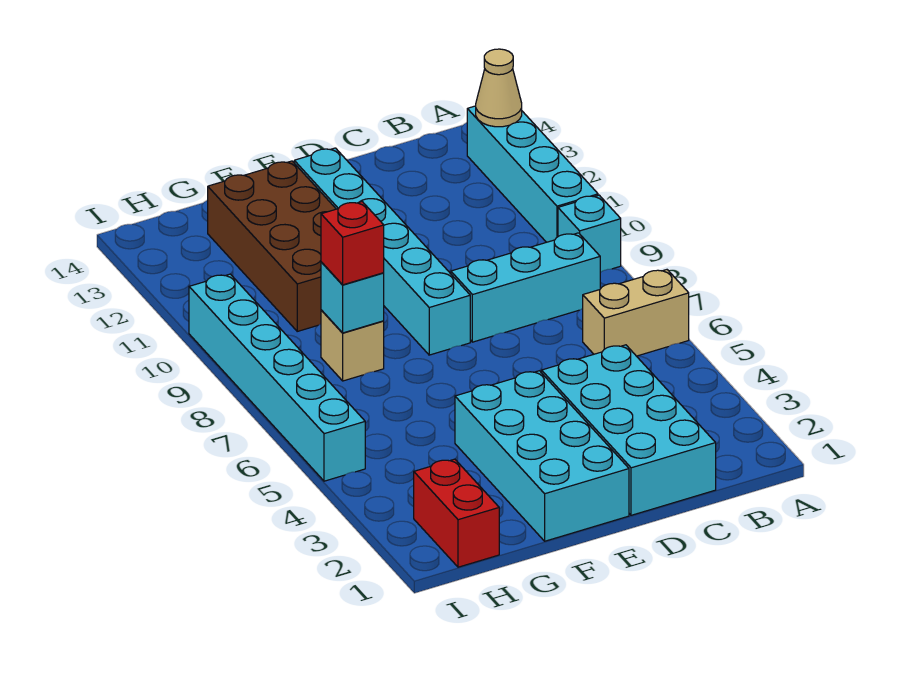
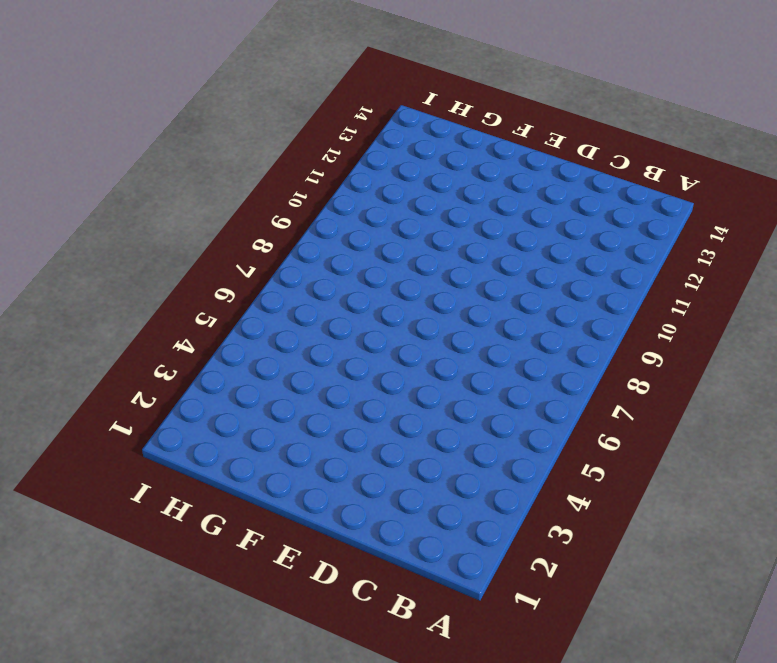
none -> tan 1x2 brick [583,270,689,356]
none -> cyan 1x1 brick [558,195,621,272]
none -> cyan 1x4 brick [467,106,598,242]

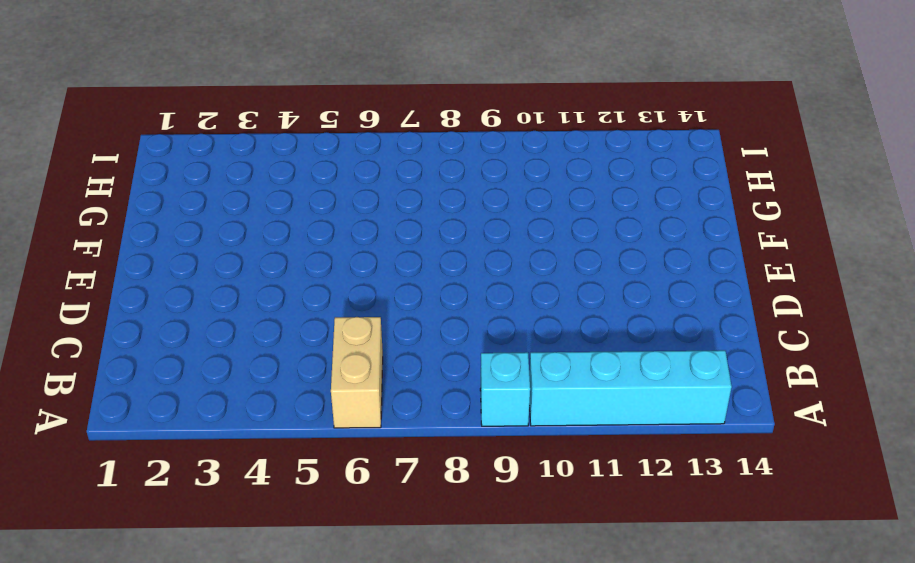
none -> cyan 1x3 brick [451,233,600,342]
none -> cyan 2x4 brick [542,345,716,515]
none -> cyan 2x4 brick [455,371,629,541]

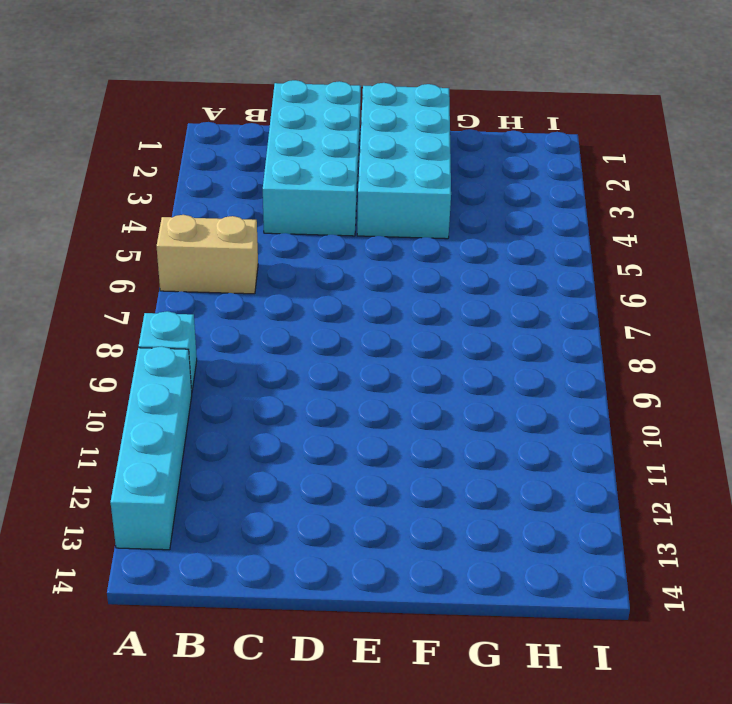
none -> cyan 1x3 brick [451,233,600,342]
none -> cyan 1x6 brick [294,148,470,355]
none -> brown 2x4 brick [208,161,336,331]

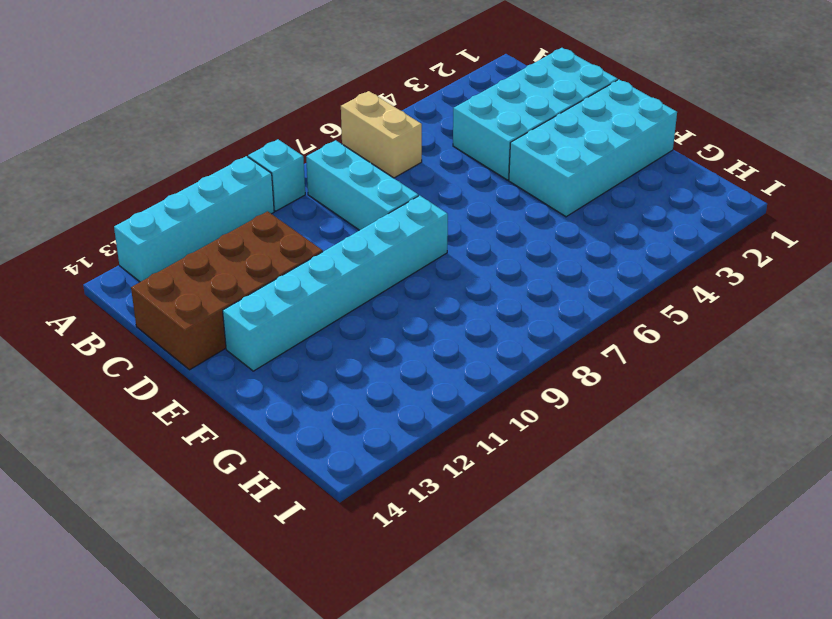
brown 2x4 brick [131,211,323,370] -> brown 2x4 brick moved to [208,161,336,331]
none -> tan 1x1 brick [321,310,384,381]
none -> red 1x2 brick [414,459,499,567]
none -> cyan 1x6 brick [189,274,365,481]

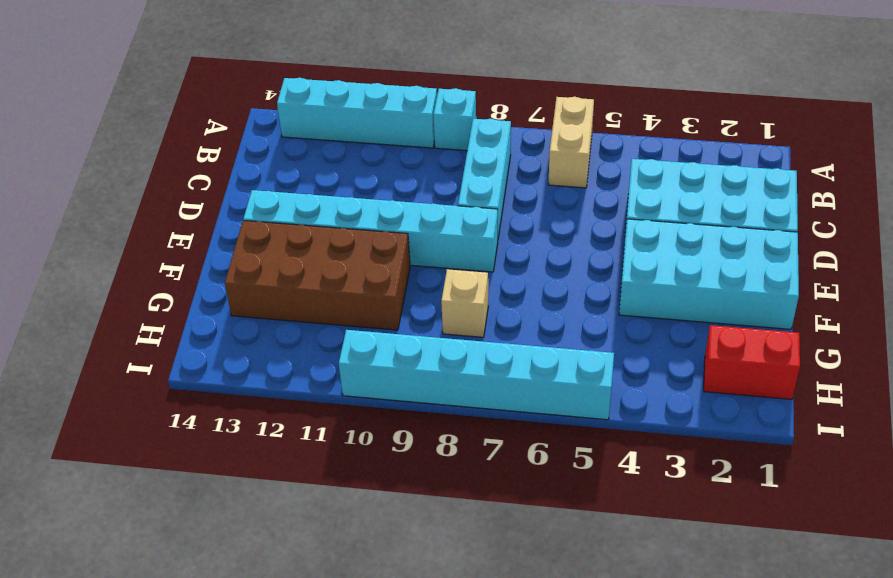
none -> tan 1x1 cone [476,49,522,127]
none -> cyan 1x1 brick [321,262,384,333]
none -> red 1x1 brick [321,202,384,285]

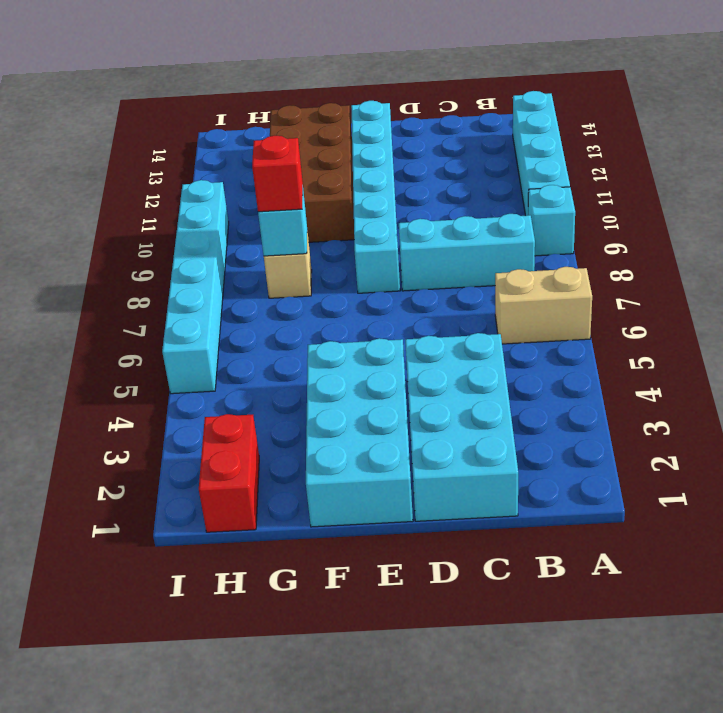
none -> tan 1x1 cone [476,49,522,127]

